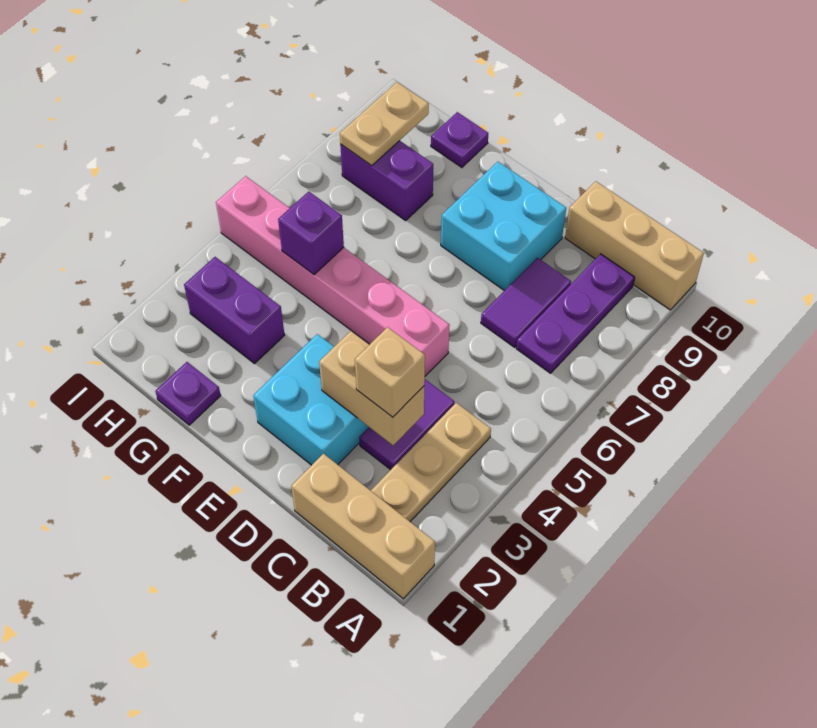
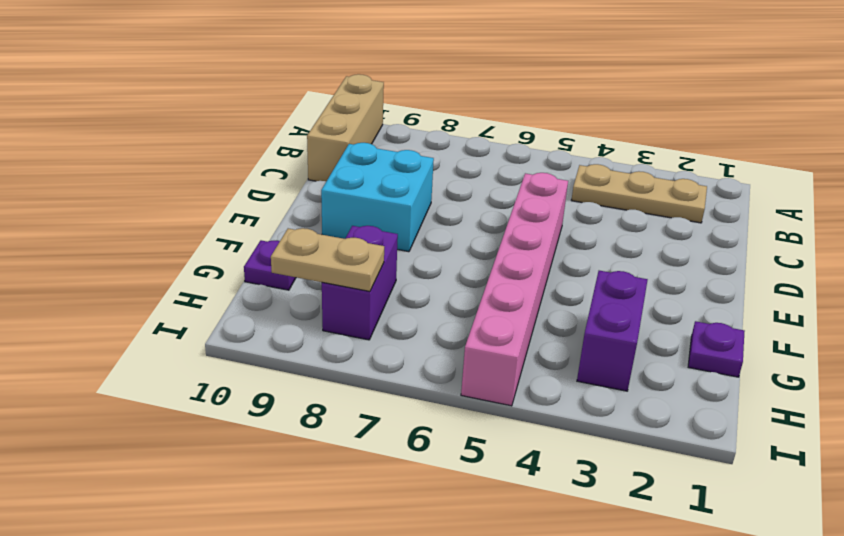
none -> tan 1x3 brick [291,453,435,599]
none -> purple 1x3 plate [516,254,635,373]
none -> purple 1x2 tile [359,380,454,470]

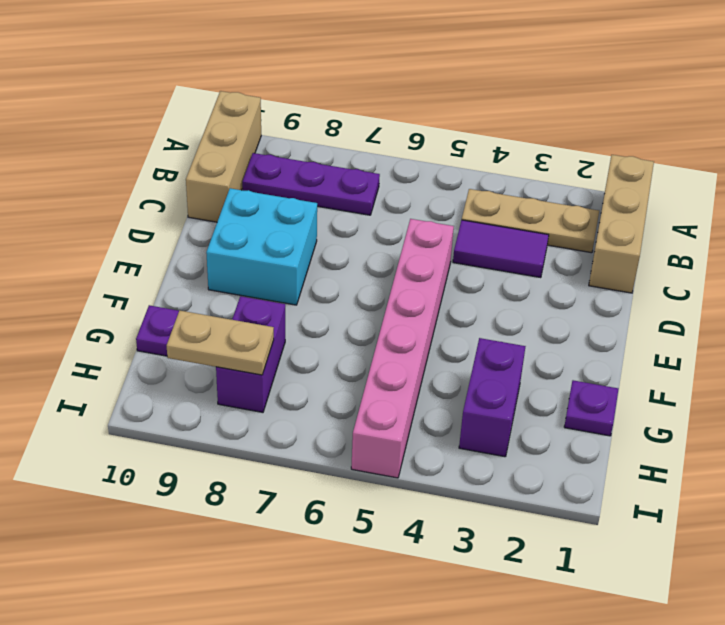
none -> purple 1x2 tile [481,258,571,347]
none -> cyan 2x2 brick [253,334,369,465]
none -> tan 1x2 brick [319,331,424,445]

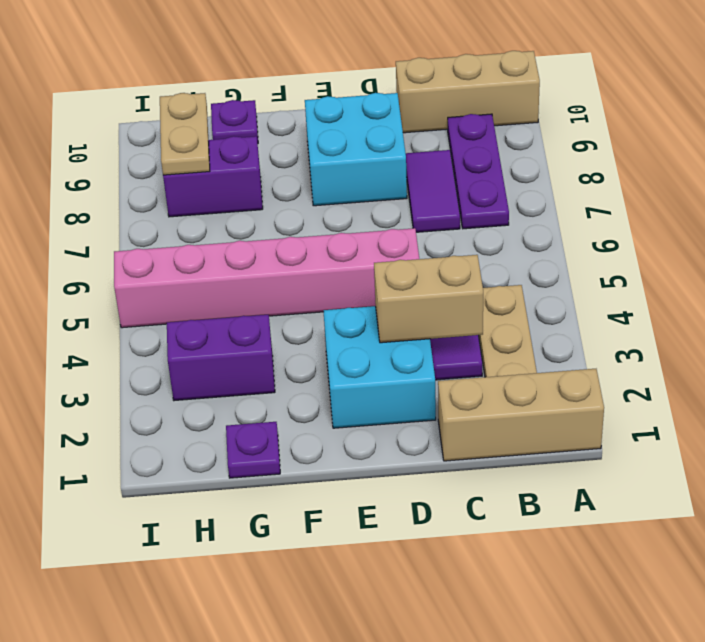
none -> purple 1x1 brick [278,191,344,275]
none -> tan 1x1 brick [355,327,425,417]

